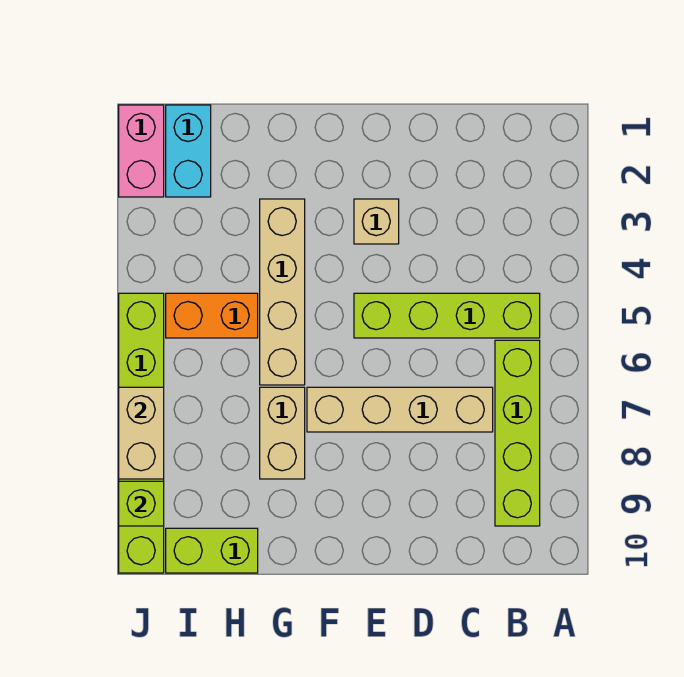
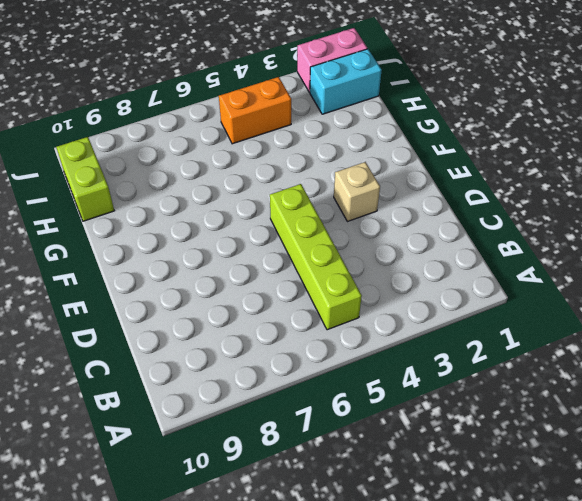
orange 1x2 brick [219,77,291,144] -> orange 1x2 brick turned to [166,293,258,338]
none -> lime 1x4 brick [495,340,540,526]
none -> tan 1x4 brick [307,387,493,432]
none -> tan 1x4 brick [260,199,305,385]

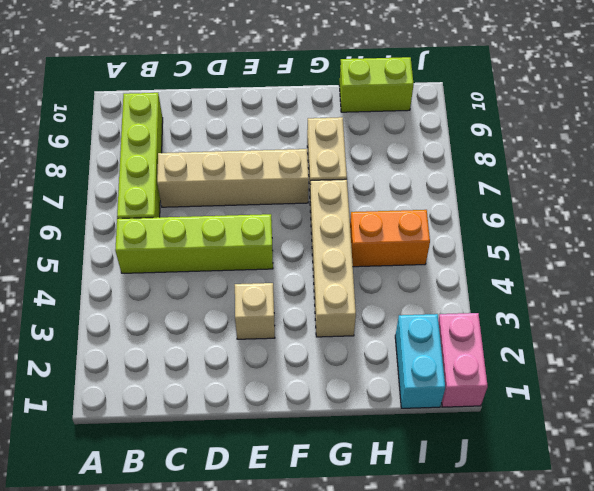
none -> lime 1x6 brick [119,293,164,573]
none -> tan 1x2 brick [119,387,164,479]
none -> lime 1x1 brick [119,481,164,526]

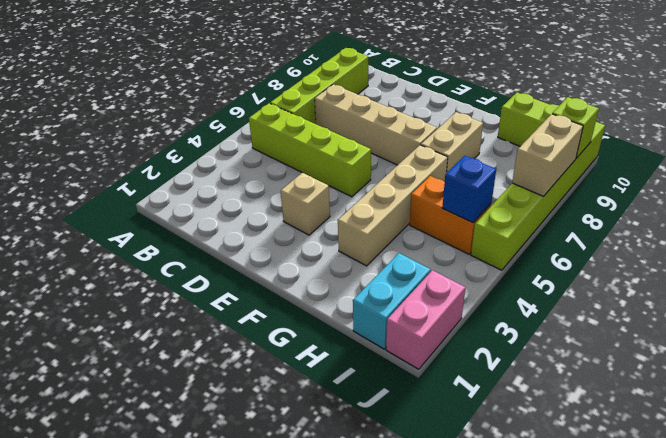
blue 1x1 brick [442,156,496,223] -> none

